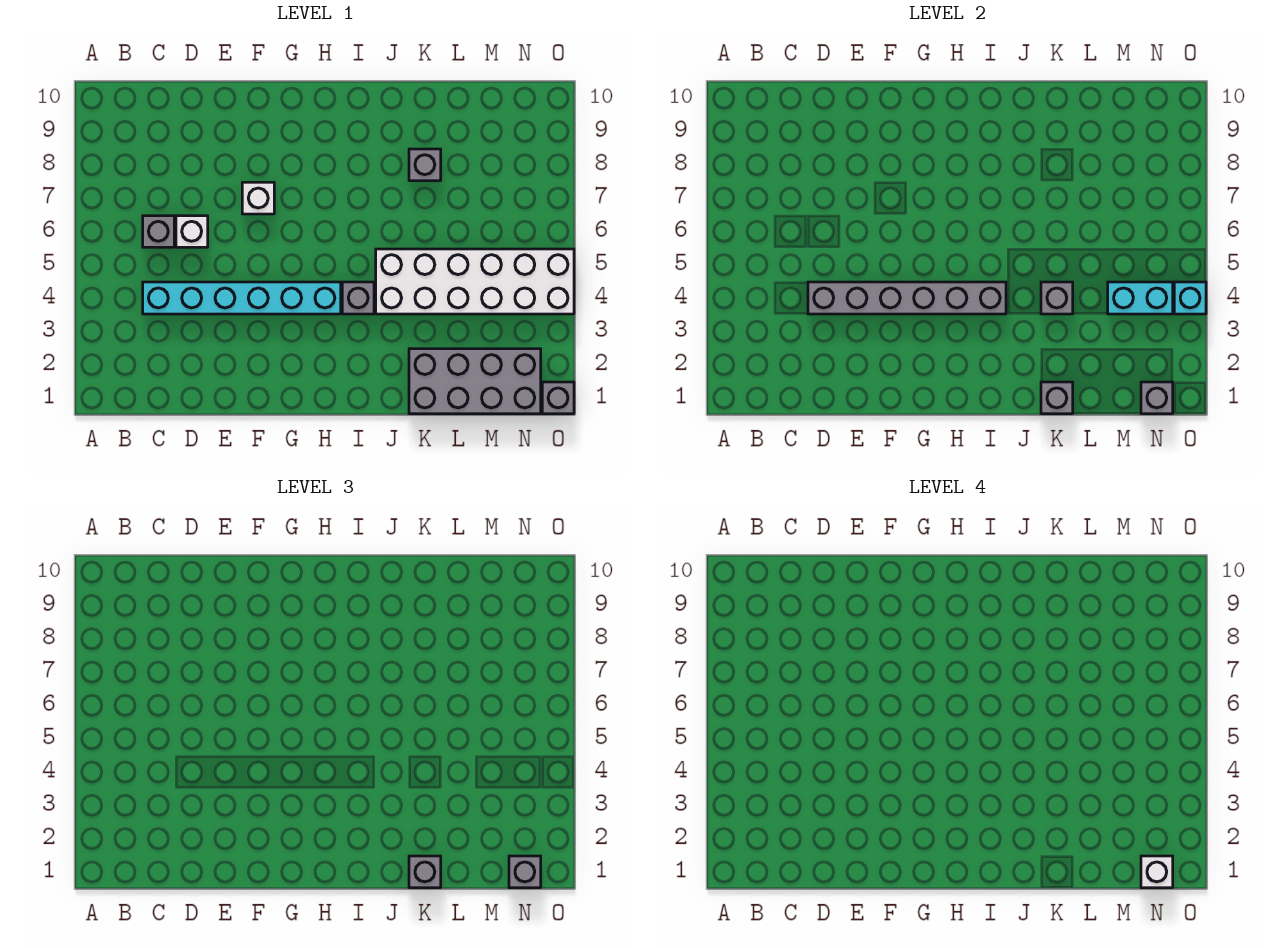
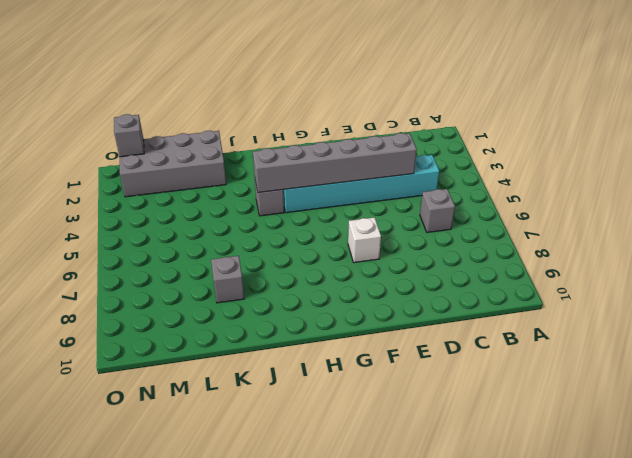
none -> white 1x1 brick [176,216,208,247]
none -> white 2x6 brick [376,249,574,314]
none -> grey 1x1 brick [542,382,574,414]

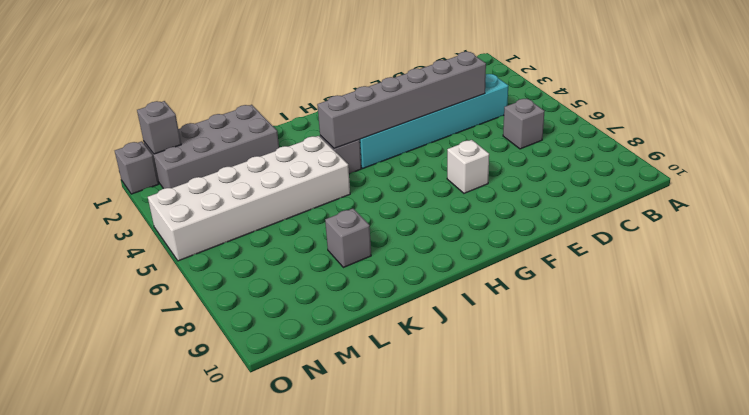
none -> white 1x1 brick [176,216,208,247]
none -> grey 1x1 brick [1041,382,1073,414]
none -> grey 1x1 brick [1041,282,1073,314]

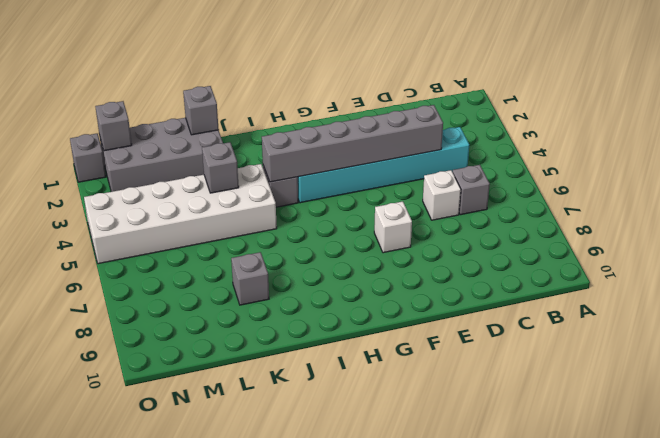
none -> cyan 1x2 brick [1108,282,1173,314]
none -> cyan 1x1 brick [1174,282,1206,314]
none -> grey 1x1 brick [409,856,441,888]

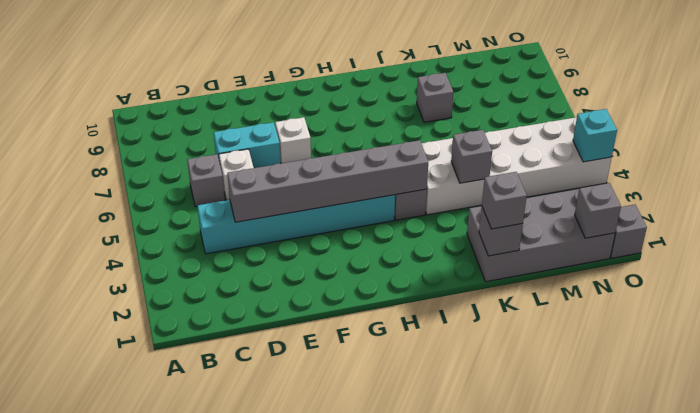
cyan 1x2 brick [214,122,281,168] -> cyan 1x2 brick moved to [1108,282,1173,314]
none -> grey 1x1 brick [509,856,541,888]
none -> white 1x1 brick [1141,856,1173,888]

